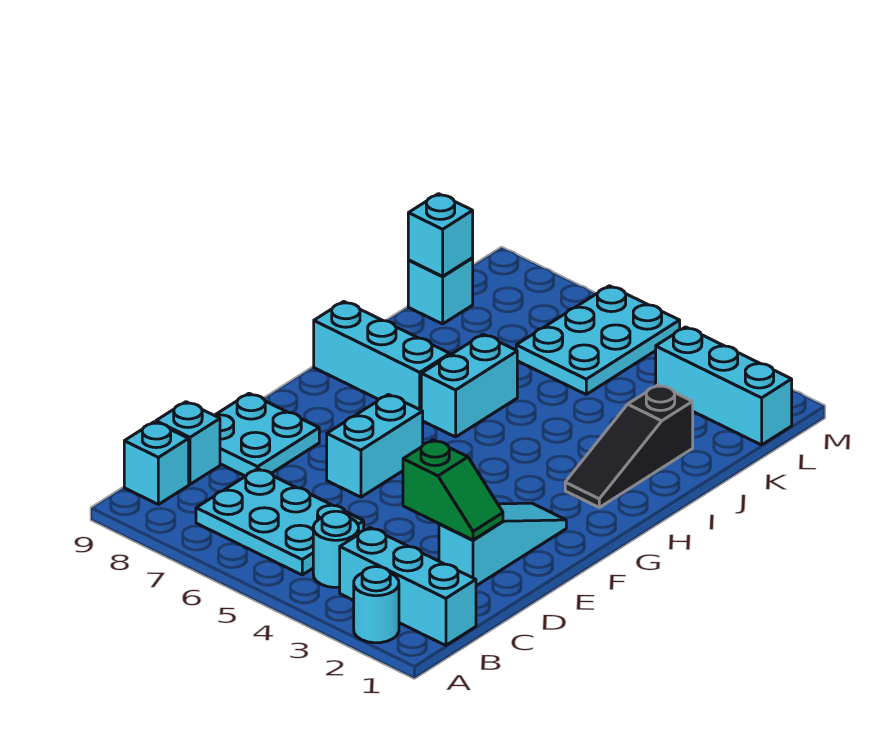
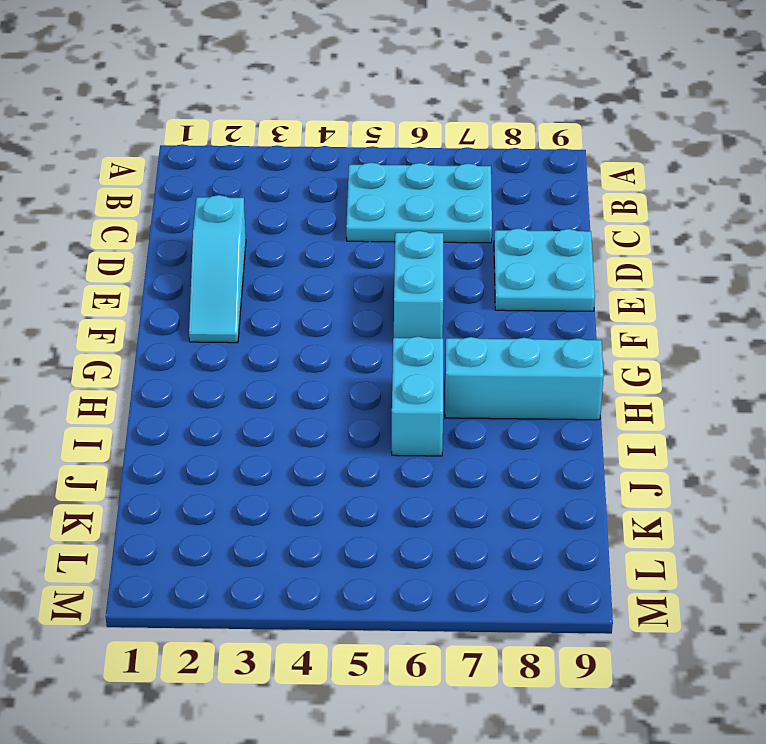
none -> cyan 1x1 round brick [354,567,399,643]
none -> cyan 1x3 brick [340,528,476,645]
none -> cyan 1x1 round brick [313,511,359,587]

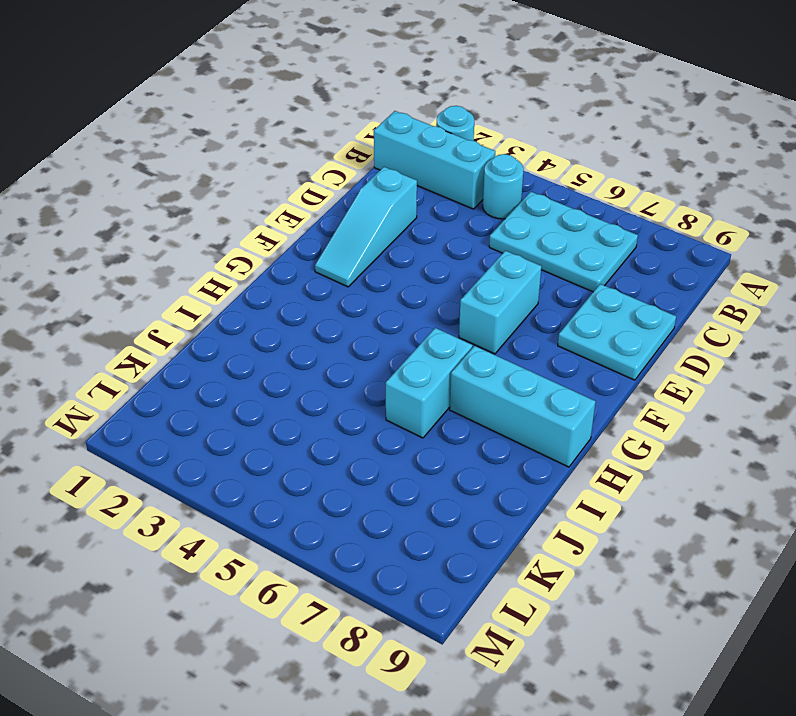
none -> cyan 1x1 brick [124,422,189,504]
none -> cyan 1x1 brick [156,402,220,484]
none -> black 1x3 slope [565,385,693,507]

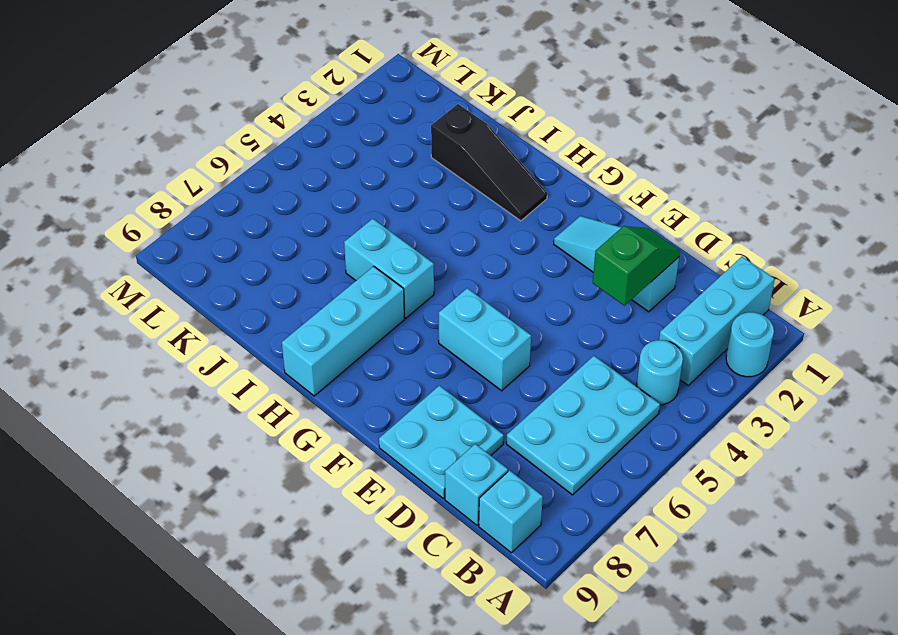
none -> cyan 2x3 plate [516,286,680,394]
none -> cyan 1x1 brick [408,258,473,324]
none -> cyan 1x3 brick [656,327,792,445]

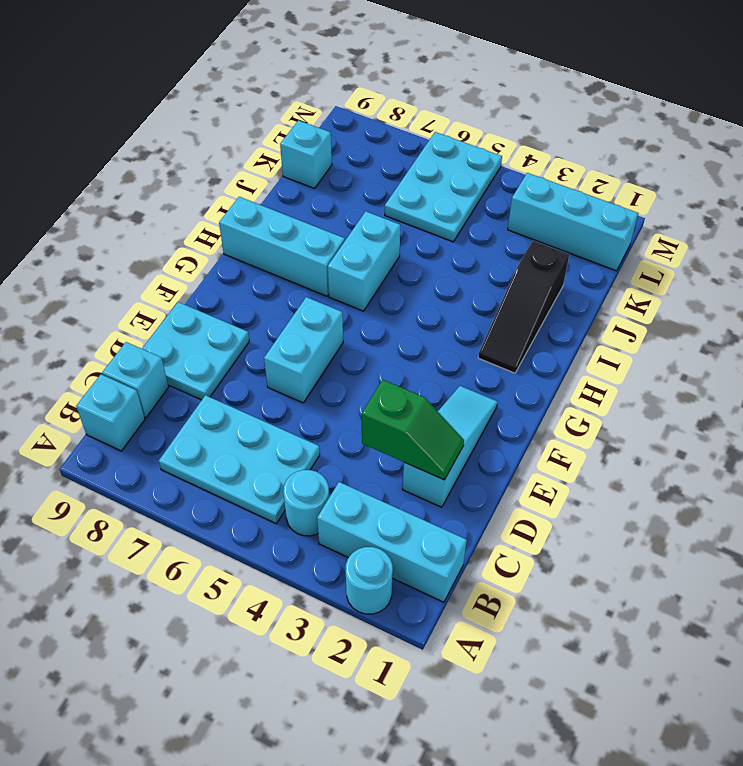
none -> cyan 1x1 brick [408,194,473,276]

